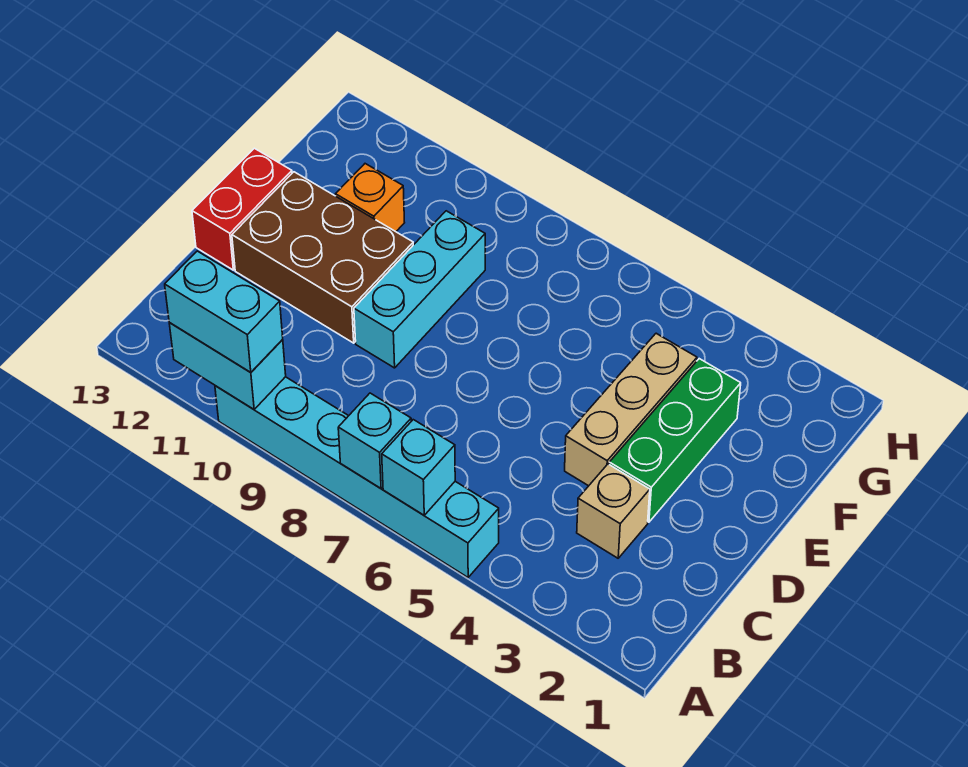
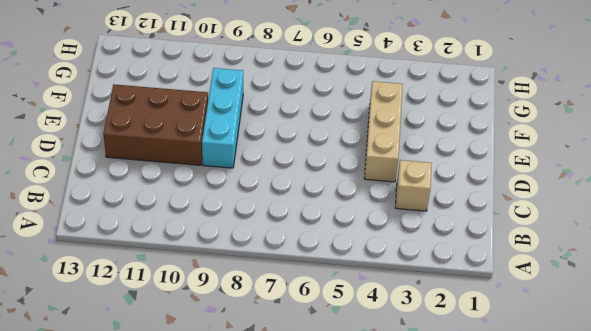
none -> cyan 1x6 brick [215,377,499,577]
none -> green 1x3 brick [609,359,741,522]
none -> red 1x2 brick [192,148,292,270]

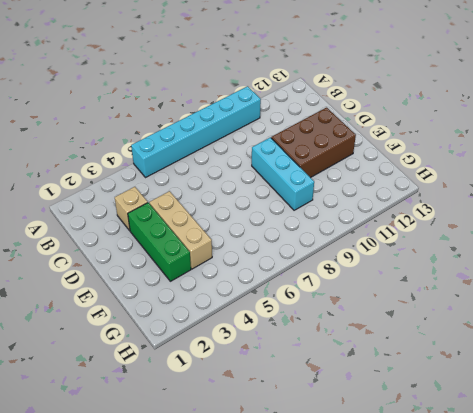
none -> red 1x2 brick [192,148,292,270]
none -> orange 1x1 brick [336,164,405,232]
none -> cyan 1x1 brick [382,420,455,515]

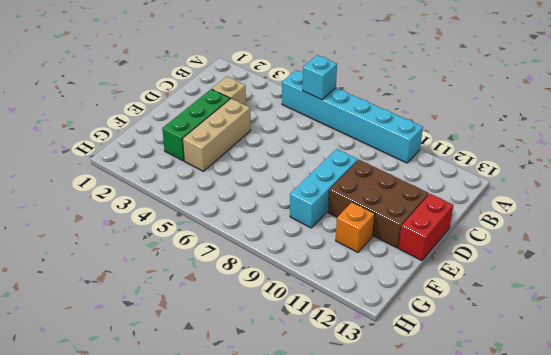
none -> cyan 1x1 brick [338,393,411,488]
none -> cyan 1x2 brick [169,323,286,409]
none -> cyan 1x2 brick [165,251,283,372]

